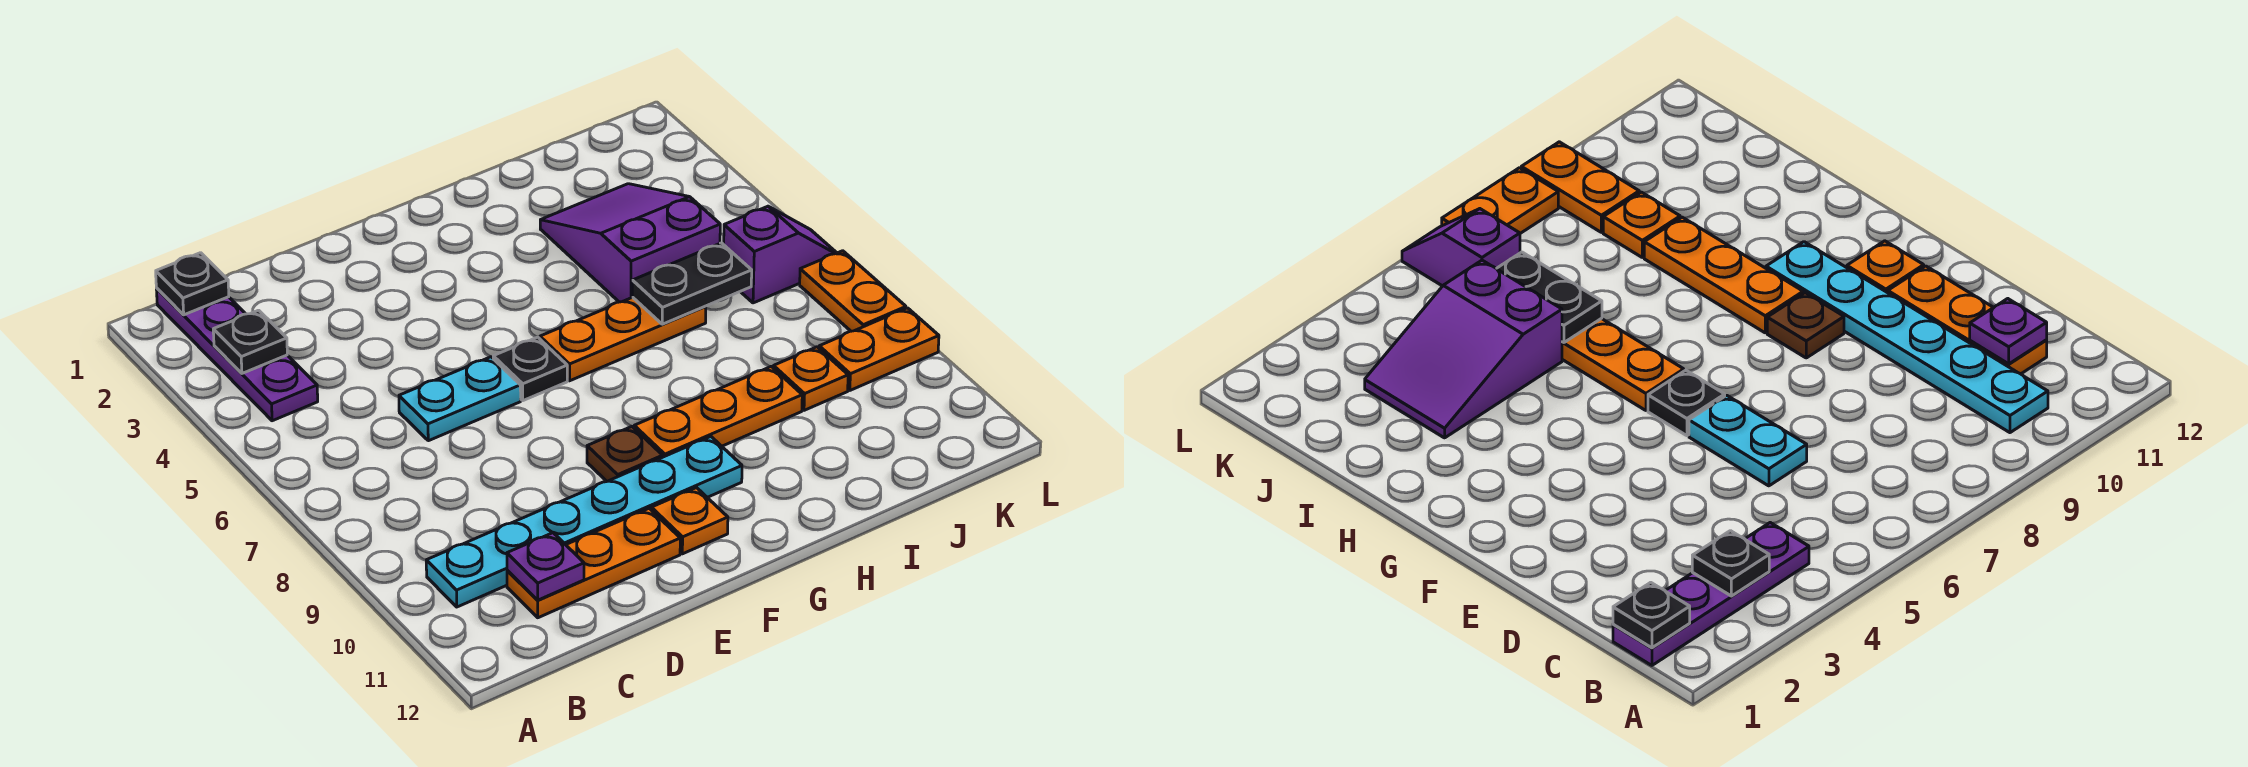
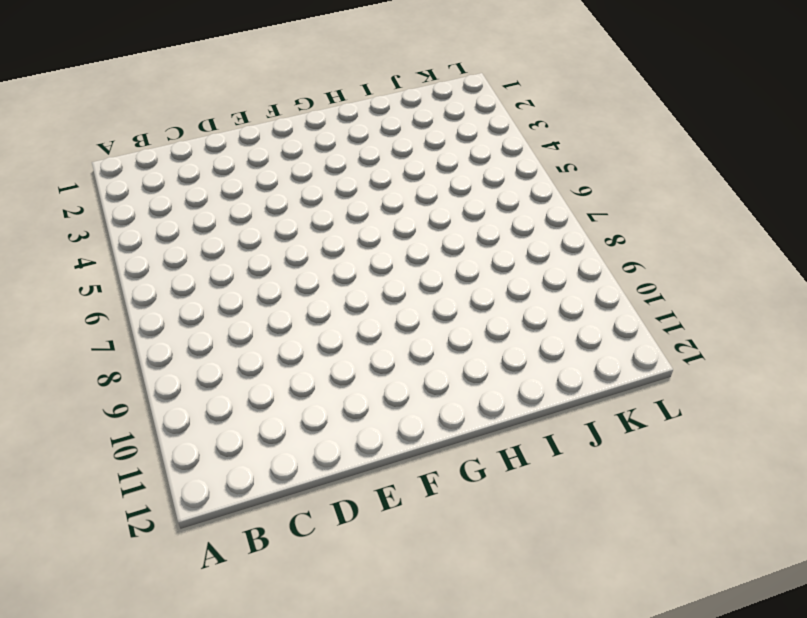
none -> purple 1x4 plate [156,288,318,421]
none -> cyan 1x6 plate [426,437,742,607]
none -> orange 1x3 plate [507,509,680,618]

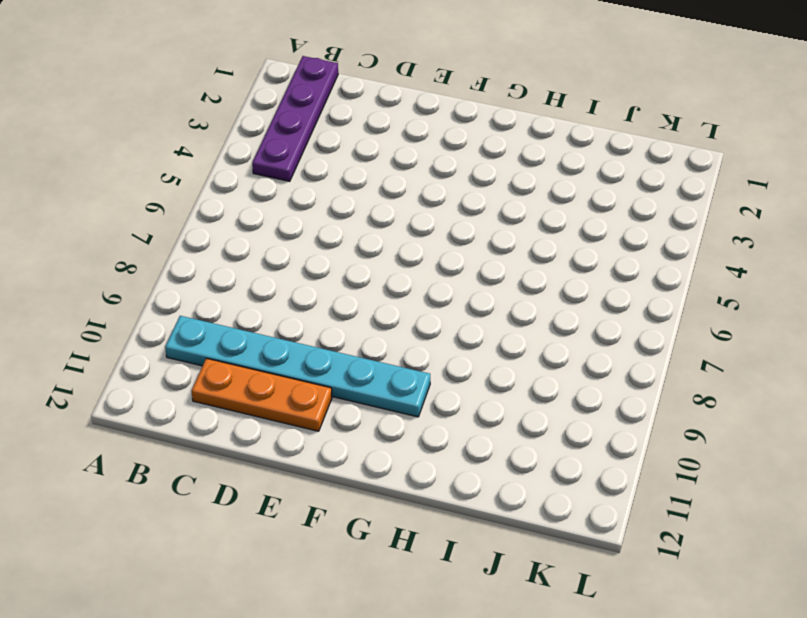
none -> cyan 1x2 plate [399,357,521,441]
none -> black 1x1 plate [493,337,567,401]
none -> brown 1x1 plate [587,426,663,481]

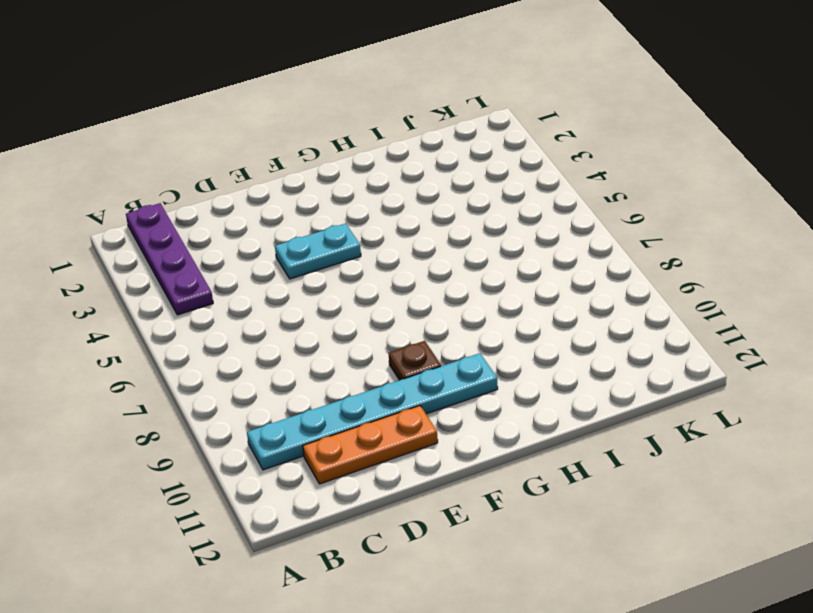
cyan 1x2 plate [275,223,361,279] -> cyan 1x2 plate moved to [399,357,521,441]
none -> black 1x1 plate [493,337,567,401]
none -> orange 1x1 plate [651,488,728,554]
none -> orange 1x3 plate [540,297,706,381]

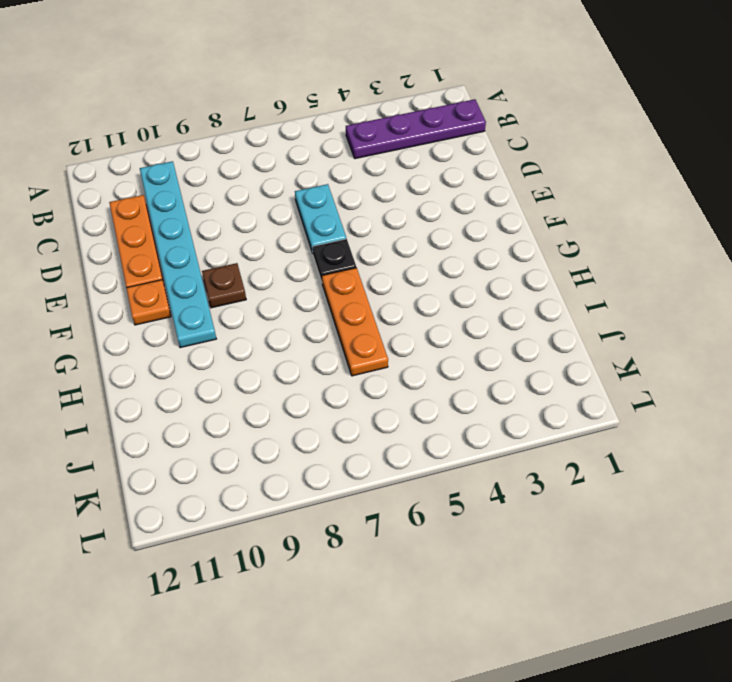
none -> orange 1x3 plate [634,367,802,457]
none -> purple 2x3 slope [540,184,720,302]
none -> orange 1x1 plate [773,347,848,410]

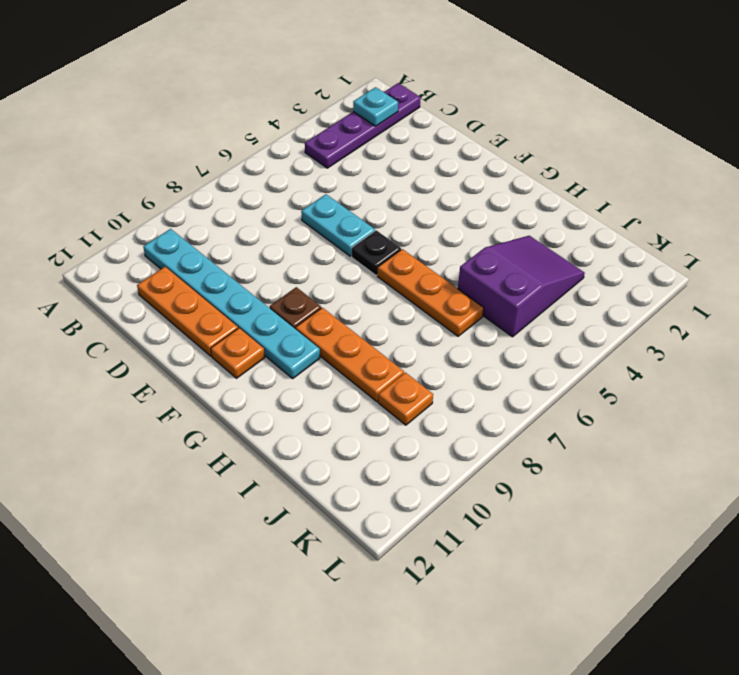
cyan 1x1 plate [353,87,398,126] -> none
none -> purple 1x2 slope [724,206,836,303]
none -> orange 1x2 plate [819,308,939,390]
none -> orange 1x2 plate [800,251,906,331]

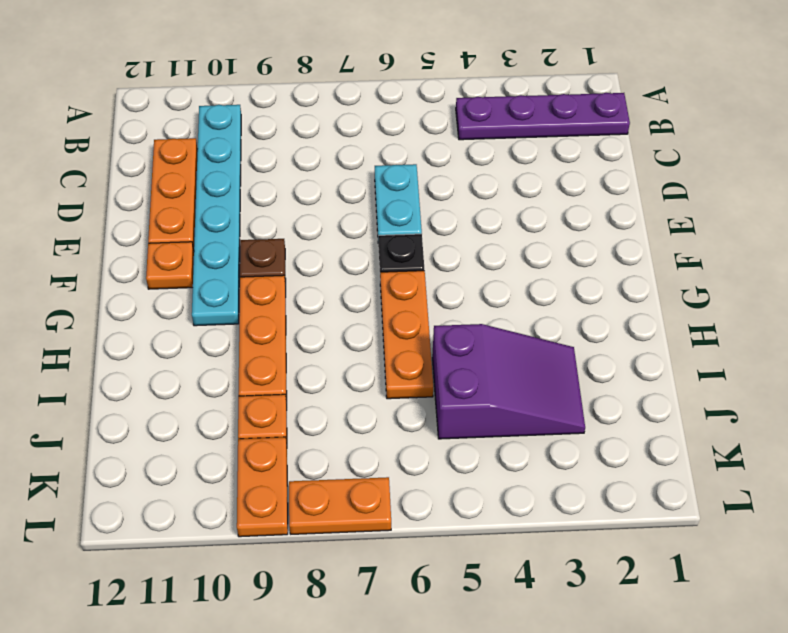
none -> purple 1x2 slope [724,206,836,303]
none -> black 1x1 plate [156,253,229,315]
none -> black 1x1 plate [213,310,287,373]

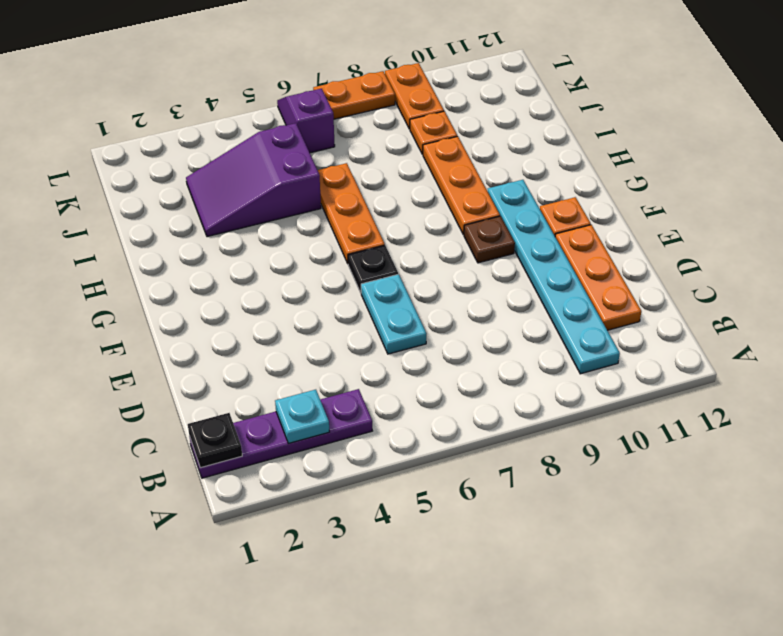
cyan 1x1 plate [275,390,329,443] -> black 1x1 plate [213,310,287,373]
none -> purple 1x1 plate [507,533,584,600]
none -> black 1x2 plate [632,243,752,324]

